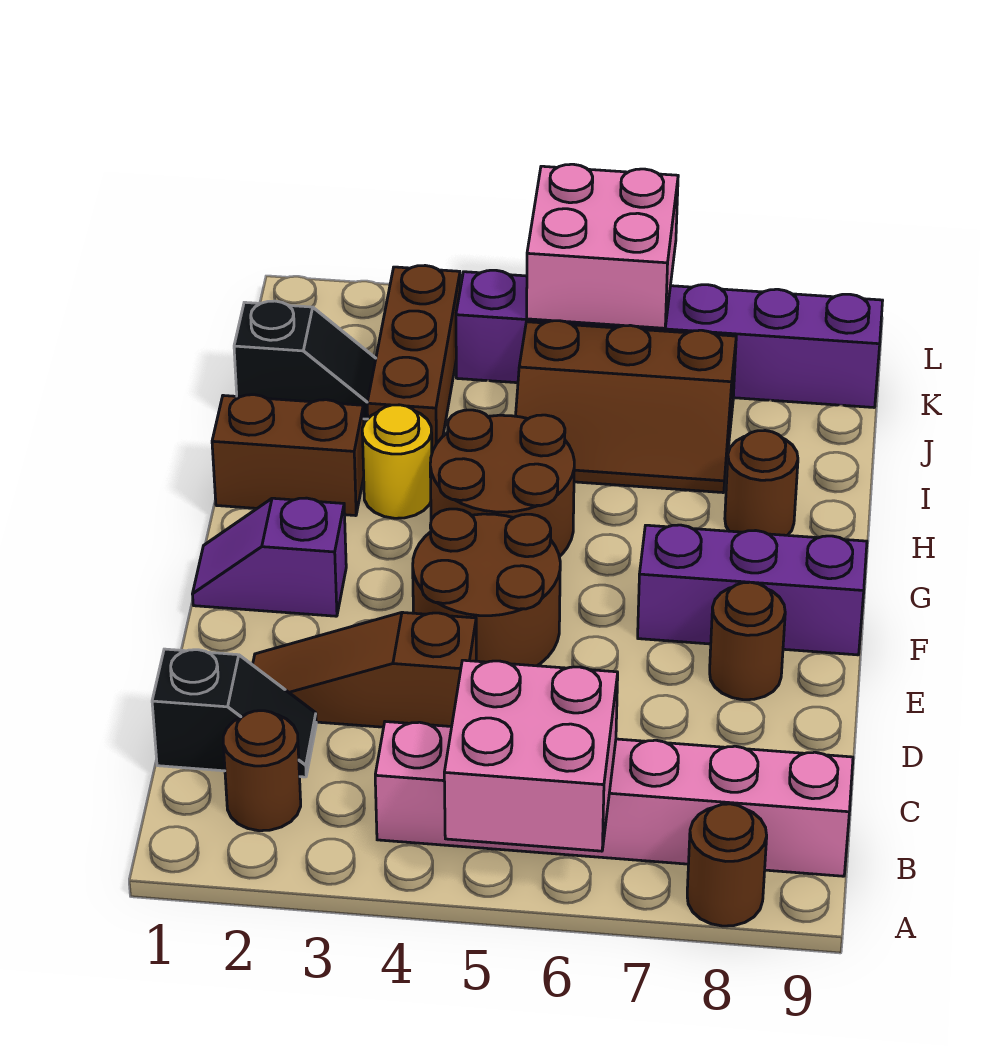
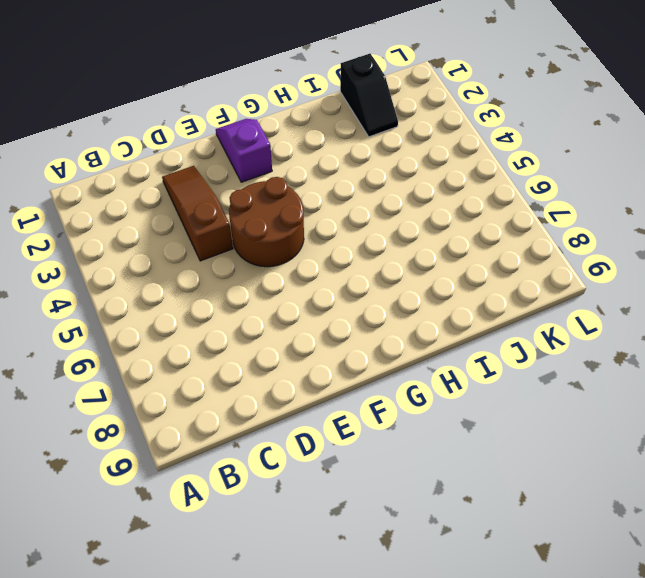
none -> brown 1x1 round brick [687,804,767,926]
none -> brown 1x1 round brick [223,711,301,831]
none -> pink 1x6 brick [375,722,853,876]

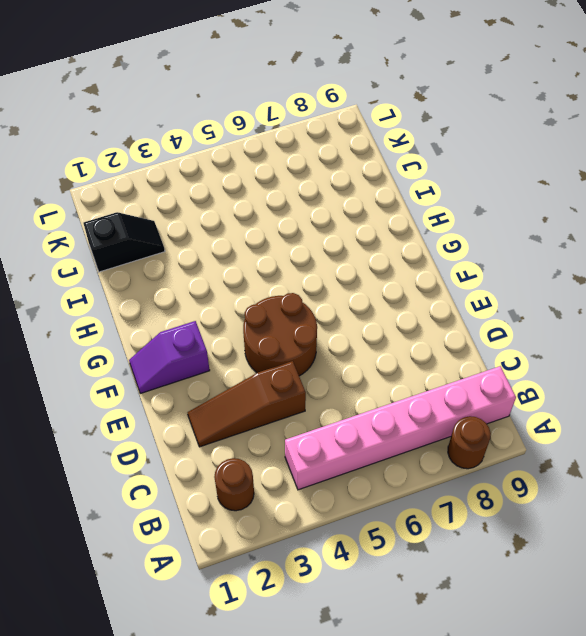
none -> black 1x2 slope [152,649,316,777]
none -> brown 1x1 round brick [710,582,785,700]
none -> purple 1x3 brick [638,525,867,655]

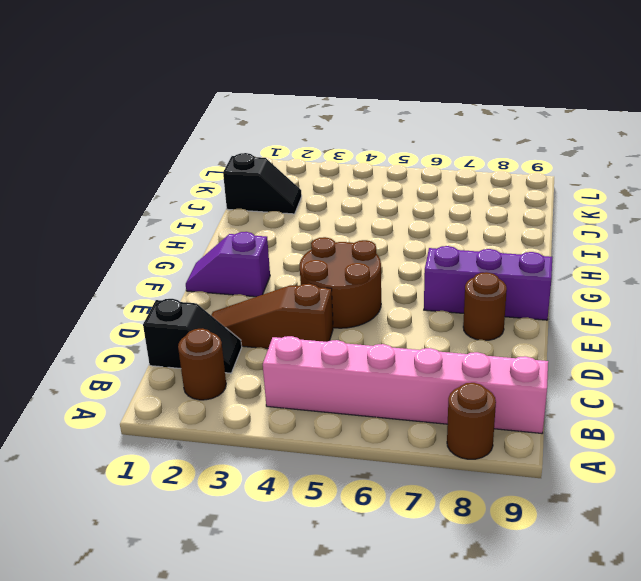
none -> brown 2x2 round brick [430,410,574,557]
none -> brown 1x2 brick [212,395,364,516]
none -> yellow 1x1 round brick [362,405,432,518]

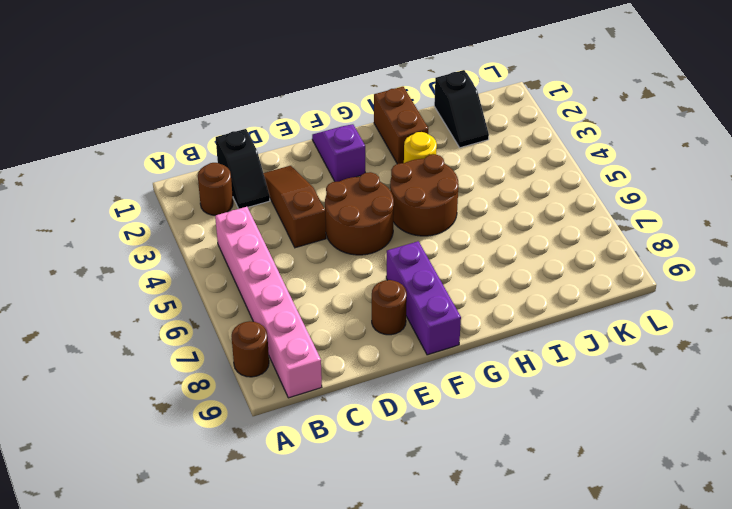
none -> brown 1x1 round brick [725,431,798,535]
none -> brown 1x3 brick [367,266,460,452]
none -> brown 2x3 slope [516,321,736,493]

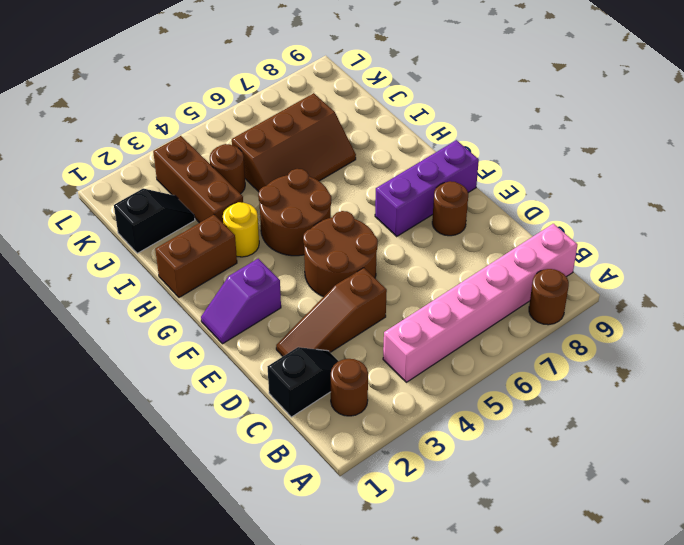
brown 1x1 round brick [210,144,245,194] -> brown 1x1 round brick moved to [725,431,798,535]
none -> purple 1x6 brick [456,270,883,407]
none -> pink 2x2 brick [444,660,618,851]
none -> pink 2x2 brick [527,164,678,328]

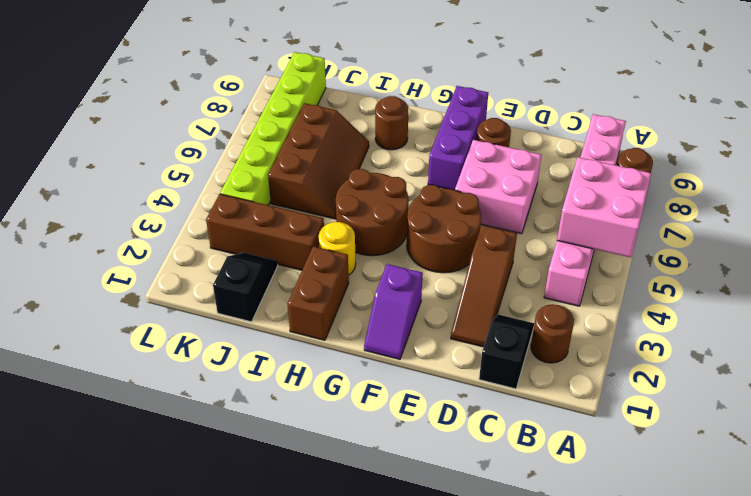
pink 2x2 brick [455,140,541,234] -> pink 2x2 brick moved to [527,164,678,328]
lime 1x6 brick [220,52,326,205] -> purple 1x6 brick [456,270,883,407]

